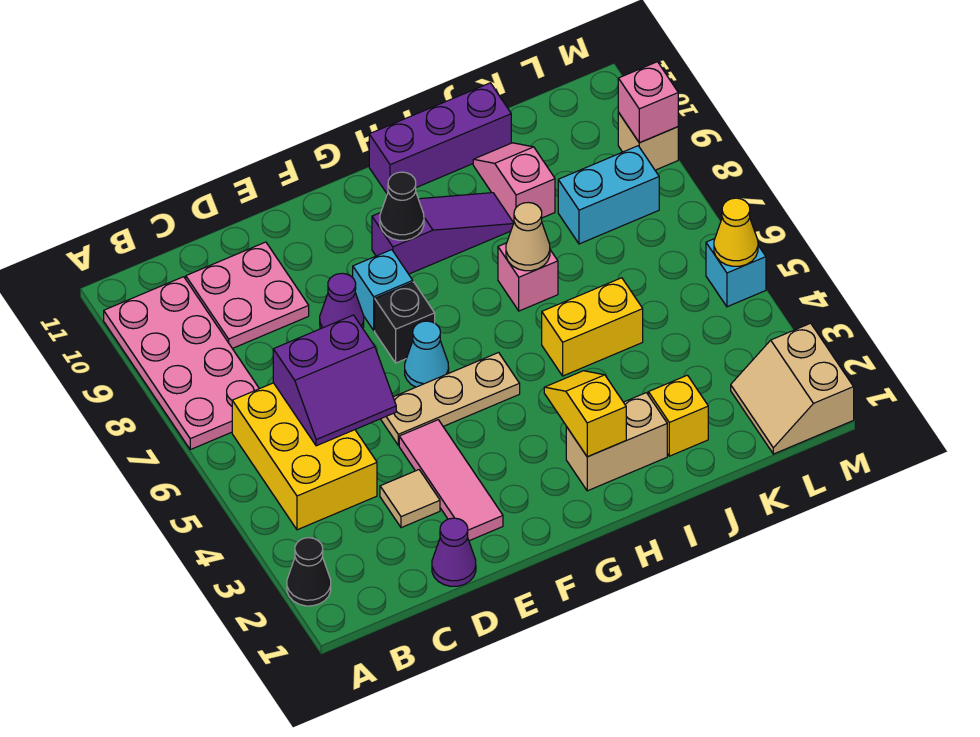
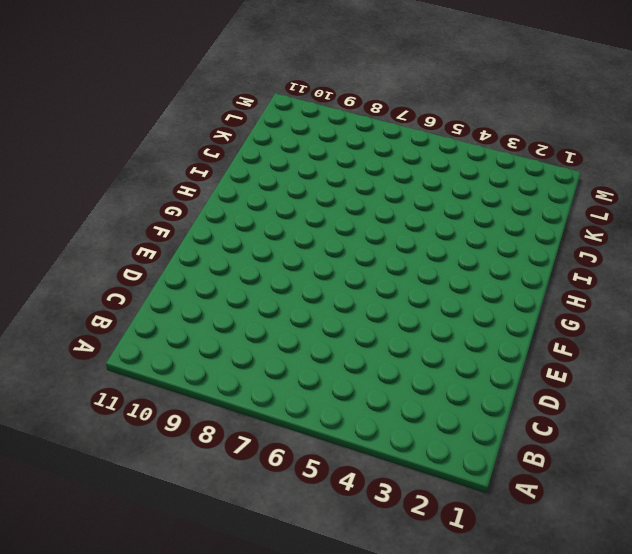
none -> black 1x1 cone [287,538,331,606]
none -> pink 2x4 plate [104,277,259,450]
none -> yellow 2x3 brick [232,383,377,530]

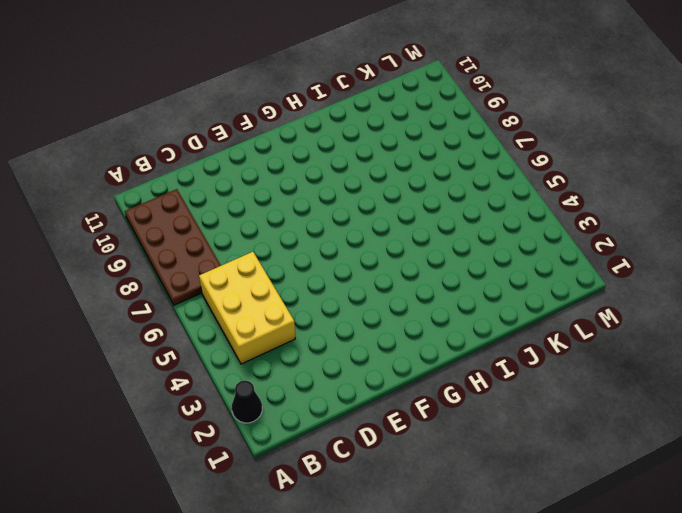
brown 2x4 plate [125,189,221,305] -> pink 2x4 plate [104,277,259,450]
none -> pink 2x2 plate [186,242,309,349]
none -> purple 1x1 cone [432,518,476,586]
none -> tan 1x1 tile [380,470,440,528]

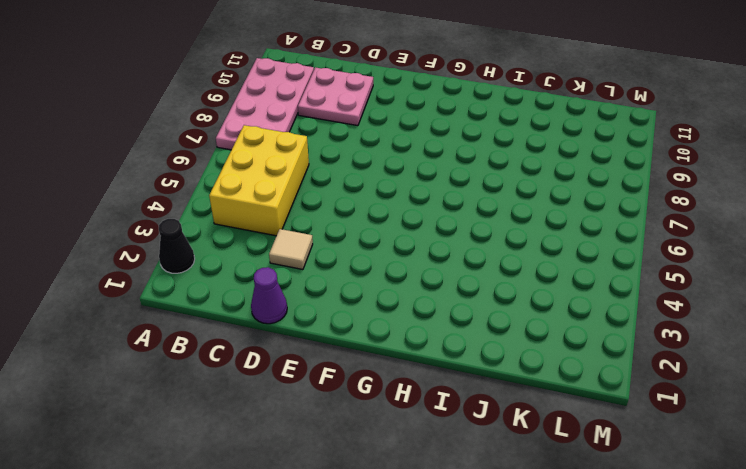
none -> pink 1x3 tile [399,420,503,541]
none -> tan 1x3 plate [381,353,520,445]
none -> purple 1x1 cone [320,273,364,329]

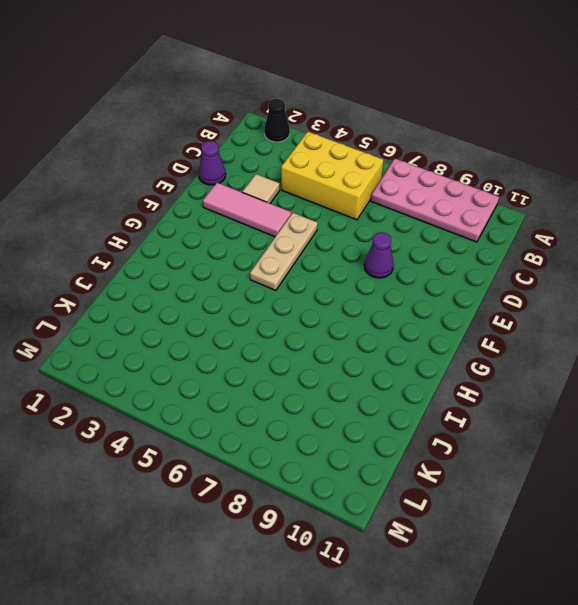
none -> pink 2x2 plate [186,242,309,349]
none -> cyan 1x1 cone [405,321,449,387]
none -> black 1x1 brick [375,282,435,363]

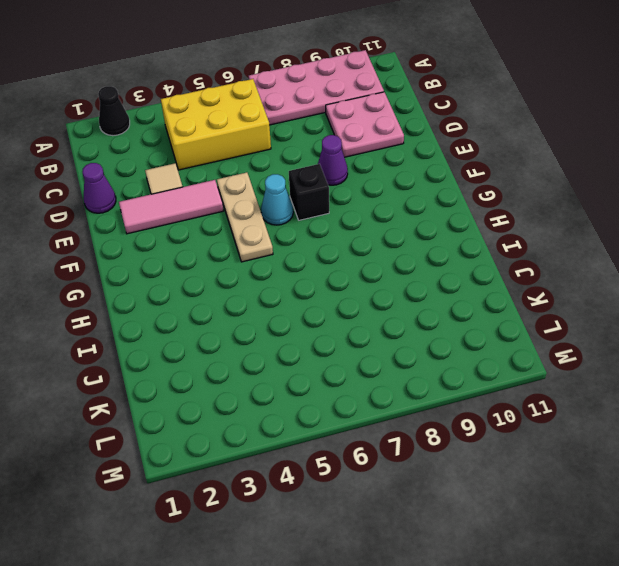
none -> cyan 1x1 brick [353,250,413,330]
none -> purple 1x3 slope [372,193,514,274]
none -> tan 1x2 brick [566,393,667,491]

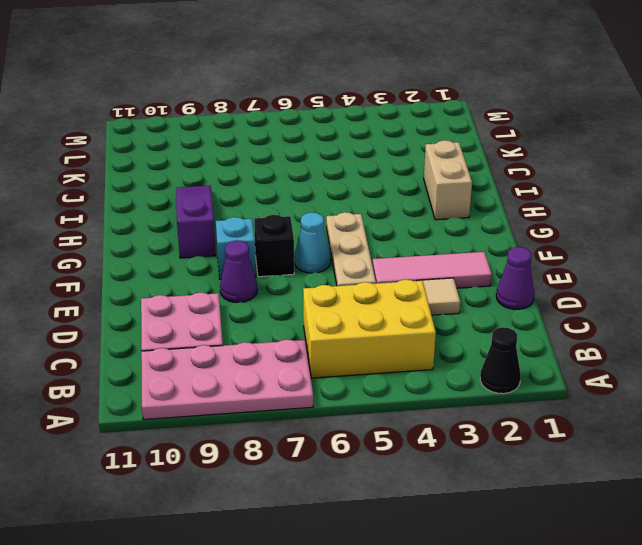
none -> purple 1x3 brick [369,83,511,194]
none -> yellow 1x2 brick [542,278,643,376]
none -> pink 1x1 brick [498,243,558,311]

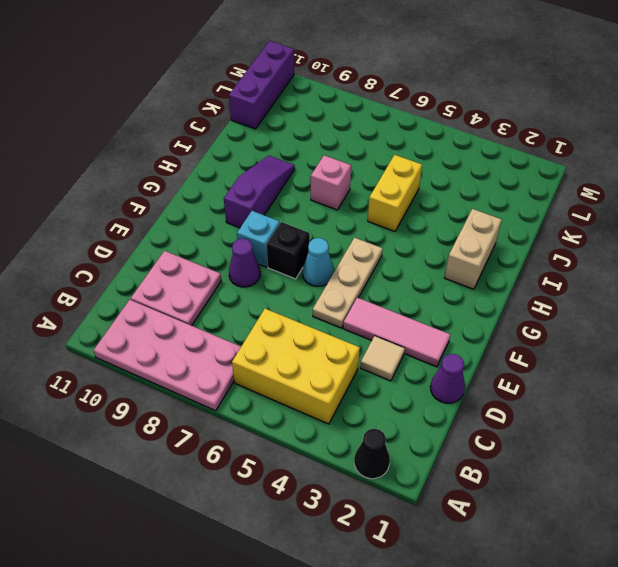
purple 1x3 brick [229,41,294,129] -> purple 1x3 brick moved to [369,83,511,194]
none -> yellow 1x1 brick [648,375,708,456]
none -> pink 1x2 slope [473,143,555,223]
none -> cyan 1x2 brick [558,146,659,244]

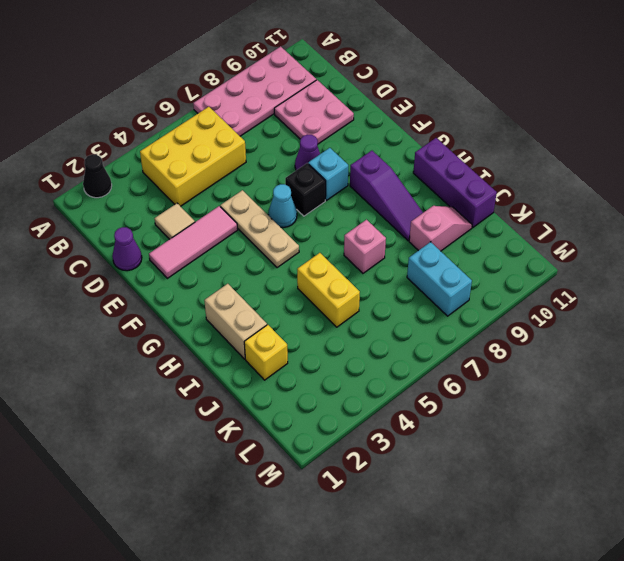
none -> tan 2x2 slope [731,323,854,454]
none -> cyan 1x1 brick [706,239,766,307]
none -> tan 1x1 brick [618,113,678,170]

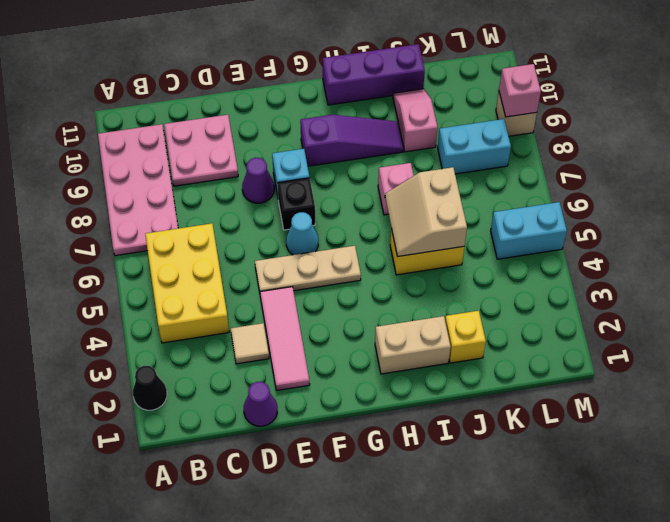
tan 2x2 slope [385,167,467,257] -> tan 2x2 slope moved to [731,323,854,454]
cyan 1x2 brick [491,202,567,259] -> cyan 1x1 brick [706,239,766,307]
none -> purple 2x2 slope [273,315,396,446]
none -> black 1x1 cone [380,172,424,240]
none -> yellow 1x2 slope [544,371,626,457]

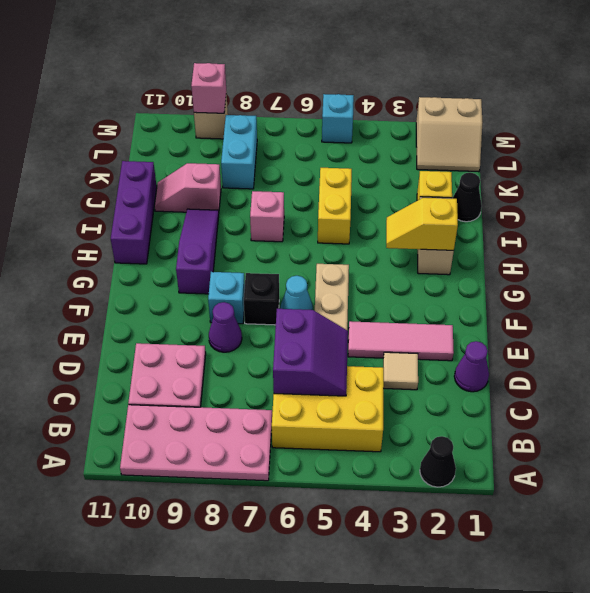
black 1x1 cone [452,173,482,222] -> black 1x1 cone moved to [380,172,424,240]
none -> tan 1x1 cone [506,202,550,271]
none -> yellow 1x1 cone [714,198,758,266]

